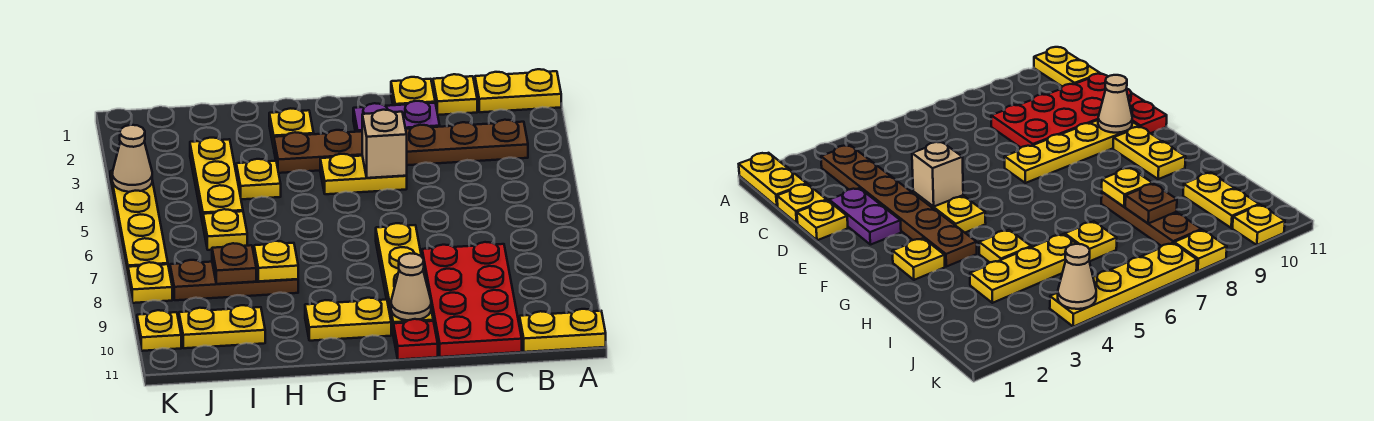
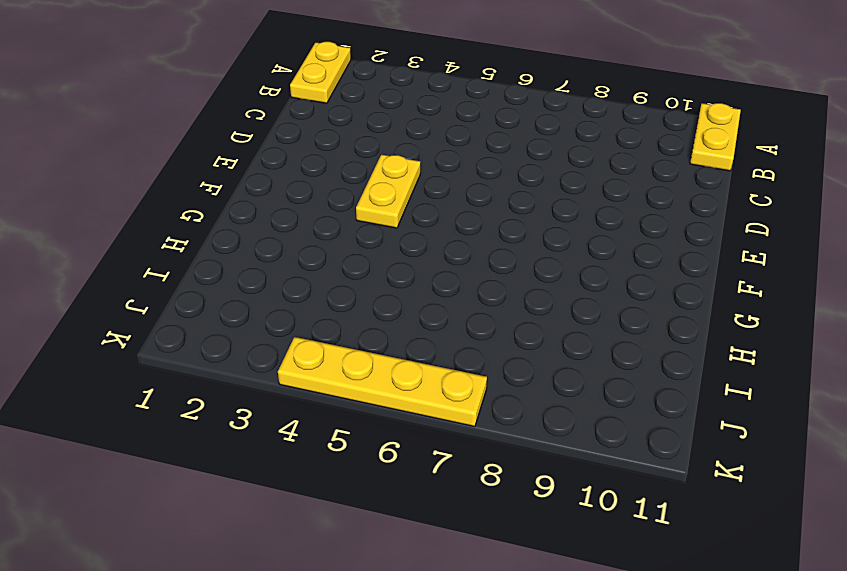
none -> brown 1x6 plate [274,120,528,173]
none -> yellow 1x1 plate [433,74,477,115]
none -> red 2x4 plate [422,242,522,357]

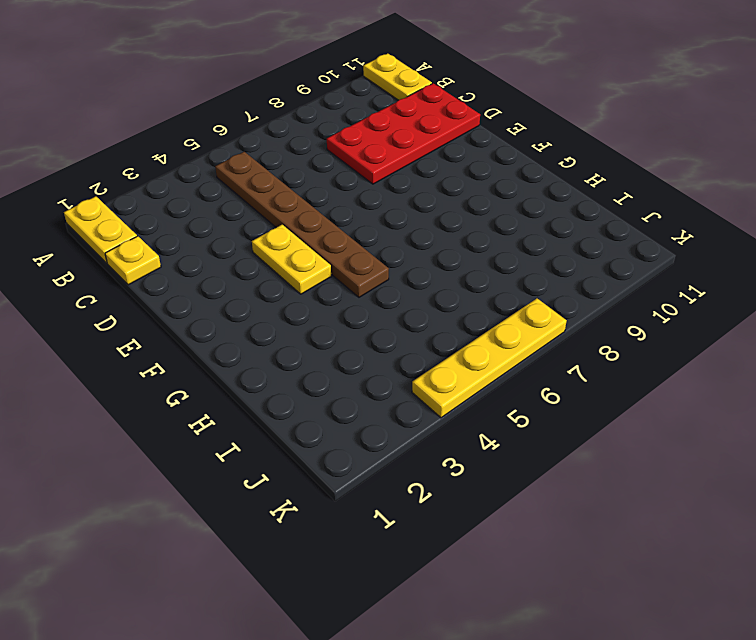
brown 1x6 plate [215,152,389,297] -> brown 1x6 plate moved to [274,120,528,173]
none -> yellow 1x1 plate [391,77,435,105]
none -> purple 1x2 plate [353,101,440,132]
none -> yellow 1x4 plate [376,223,433,332]

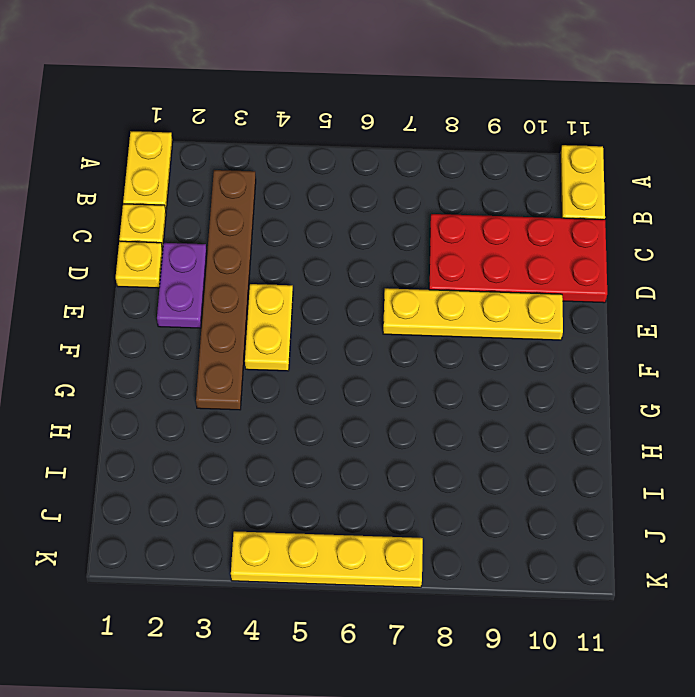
none -> red 1x1 plate [393,319,438,360]
none -> yellow 1x2 plate [305,298,391,341]
none -> yellow 1x1 plate [269,108,314,148]

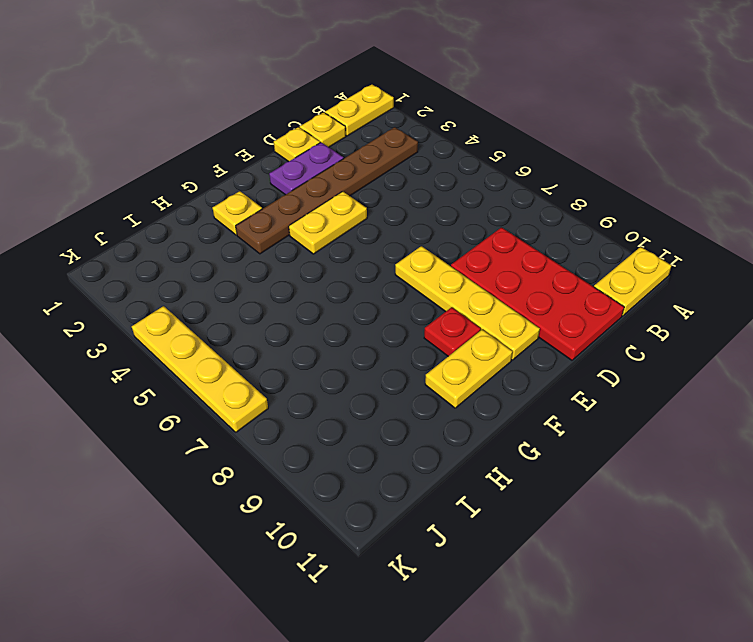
red 1x1 plate [424,307,481,356] -> red 1x1 plate moved to [393,319,438,360]
none -> yellow 1x1 plate [236,159,281,199]
none -> brown 1x3 plate [170,260,298,300]
none -> yellow 1x3 plate [190,138,243,223]

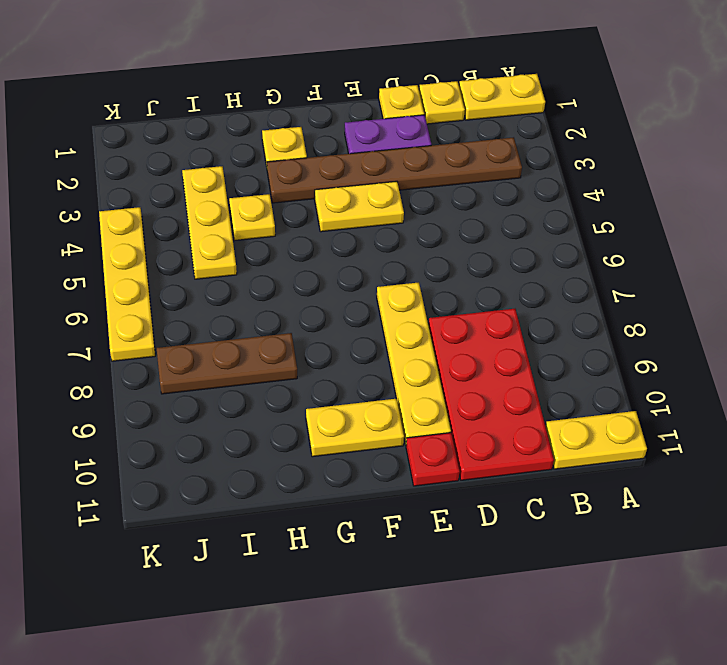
none -> yellow 1x1 plate [203,209,247,250]
none -> yellow 1x2 plate [179,305,265,348]
none -> yellow 1x1 plate [128,262,172,303]

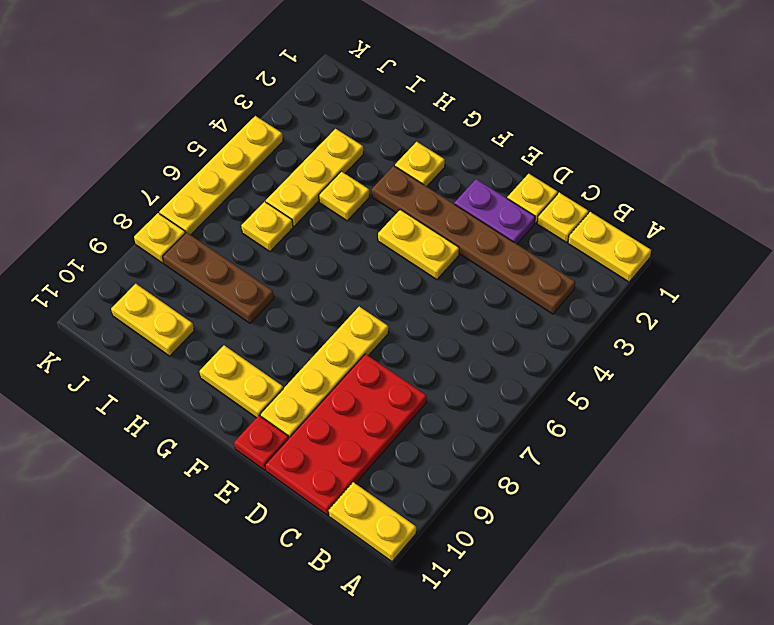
none -> yellow 1x1 plate [137,310,181,351]
none -> tan 1x1 brick [362,110,407,178]
none -> tan 1x1 cone [391,253,431,320]

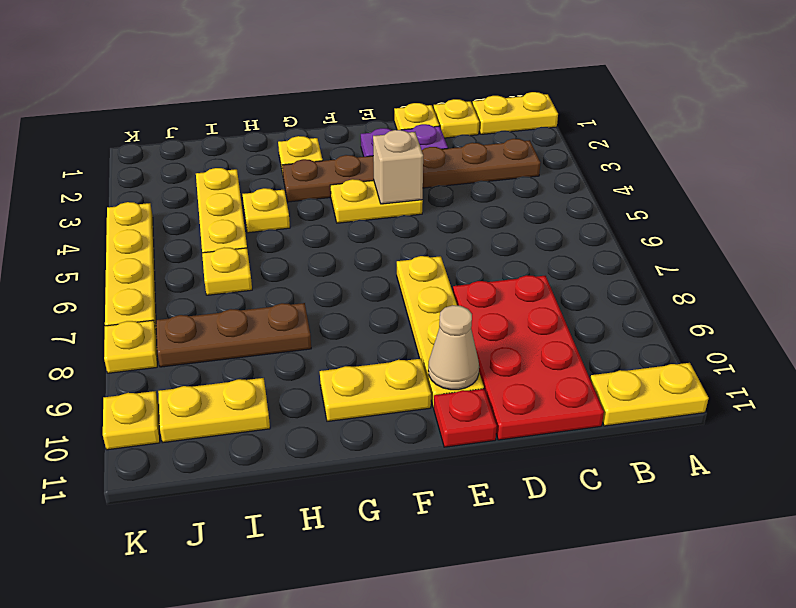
none -> yellow 1x1 plate [254,241,298,281]
none -> brown 1x1 plate [212,243,256,284]
none -> tan 1x1 cone [112,125,152,192]

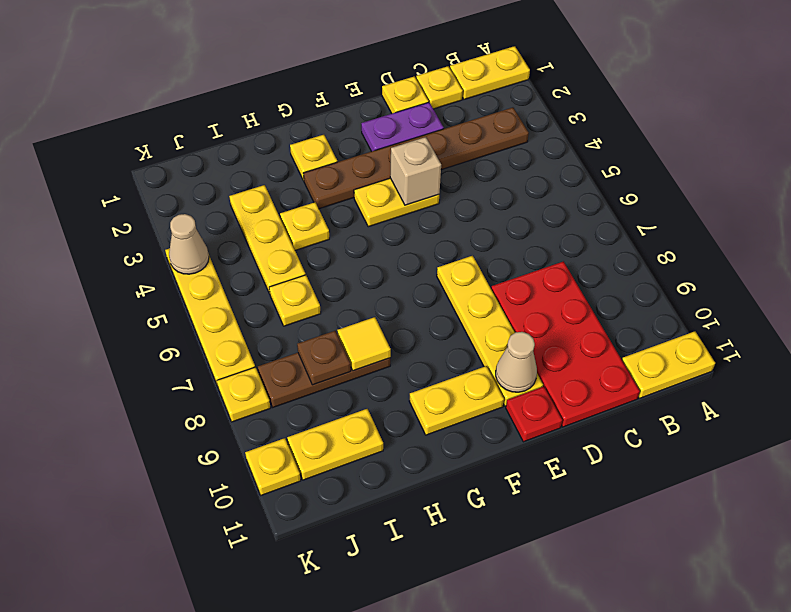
yellow 1x1 tile [337,317,391,371] -> yellow 1x1 plate [254,241,298,281]

